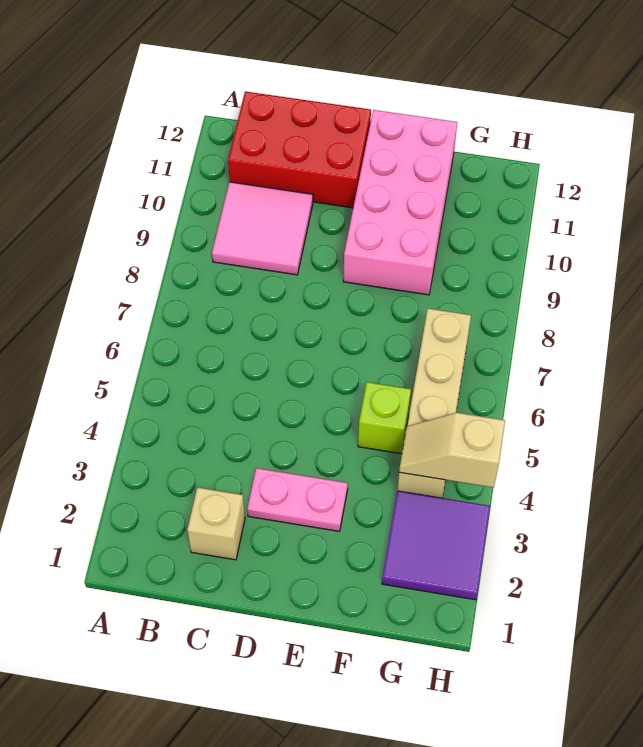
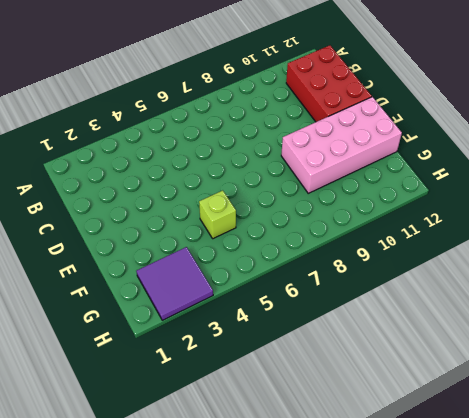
none -> pink 2x2 tile [212,182,313,275]
none -> tan 1x1 brick [187,487,245,560]

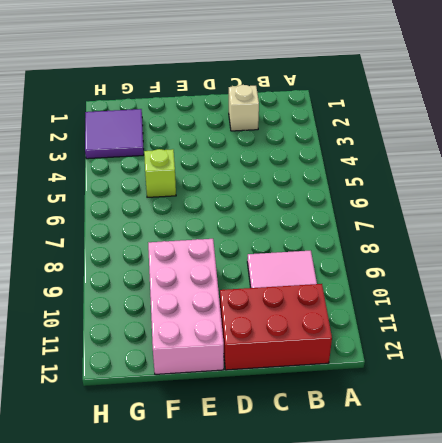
none -> pink 1x2 plate [247,468,348,531]
none -> tan 1x4 brick [397,308,471,498]

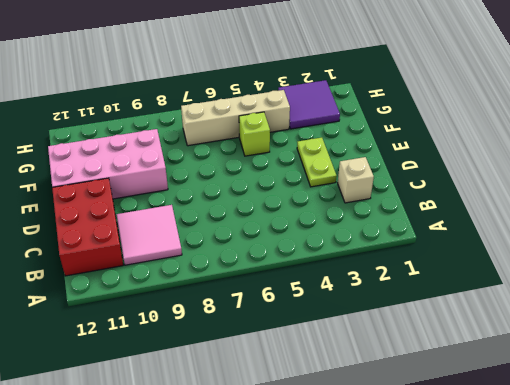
lime 1x2 plate [297,138,337,187] -> pink 1x2 plate [247,468,348,531]
none -> tan 1x2 slope [399,413,505,488]

